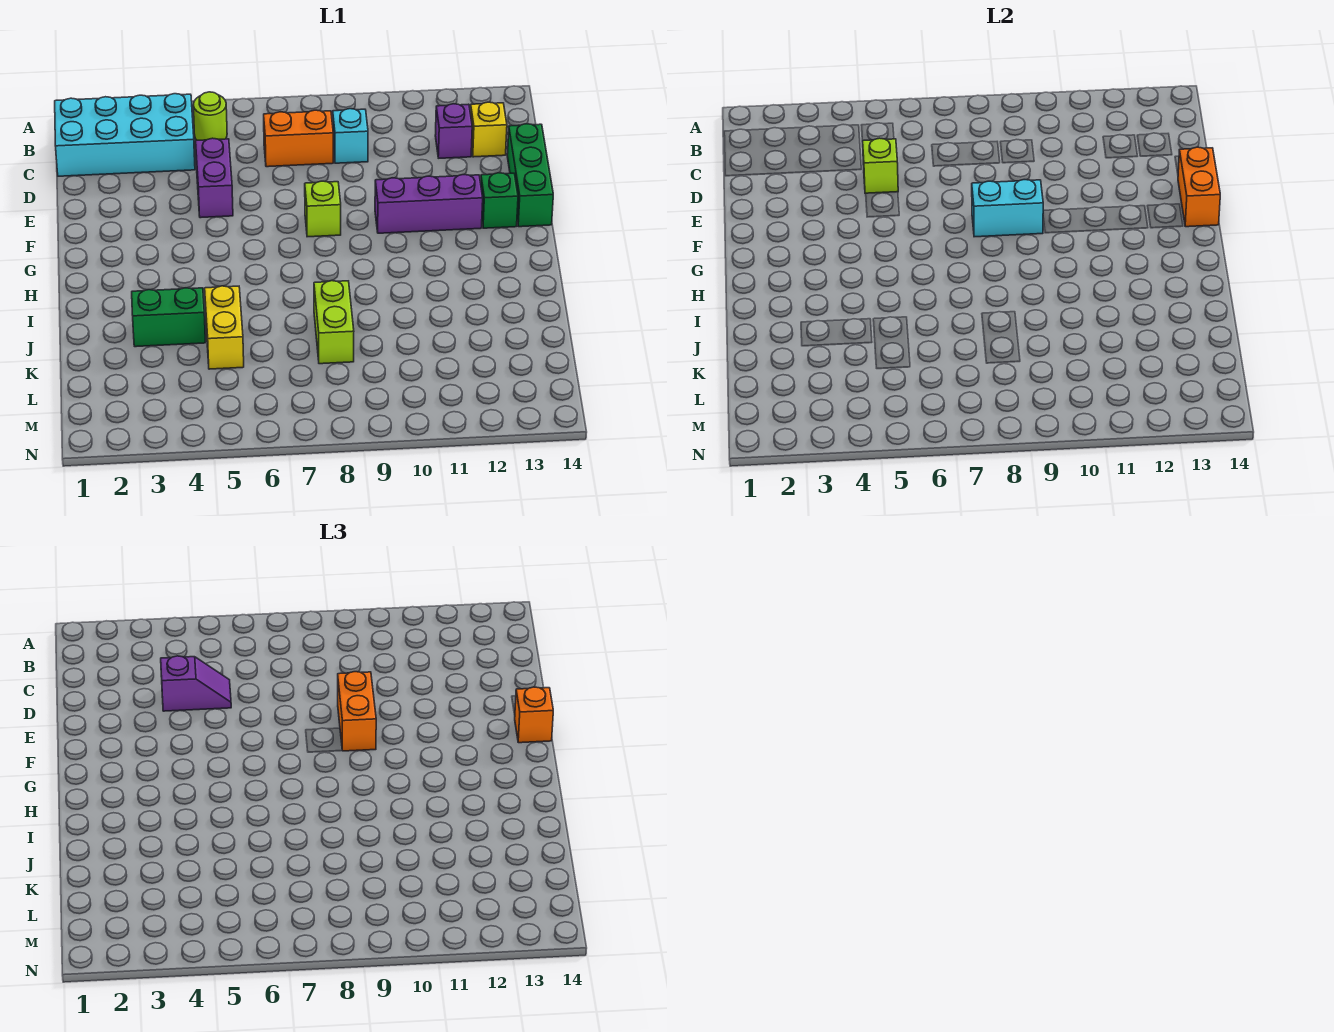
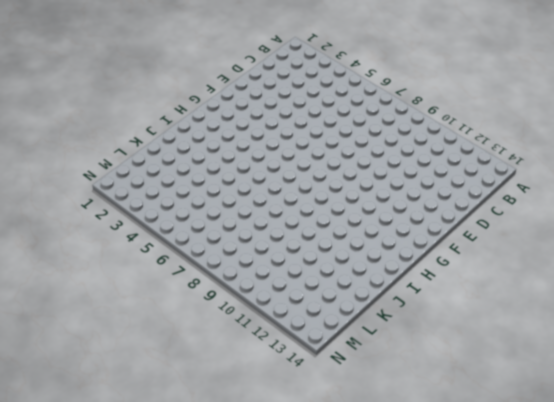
none -> cyan 2x4 brick [55,94,195,176]
none -> lime 1x1 round brick [193,92,227,140]
none -> orange 1x2 brick [264,110,333,167]

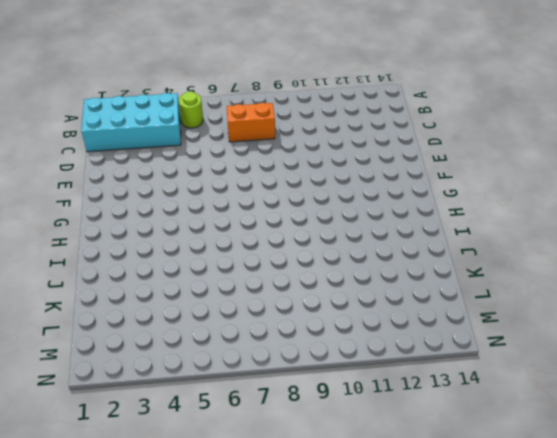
none -> cyan 1x1 brick [333,109,368,163]
none -> purple 1x1 brick [435,104,472,158]
none -> yellow 1x1 brick [470,102,507,157]

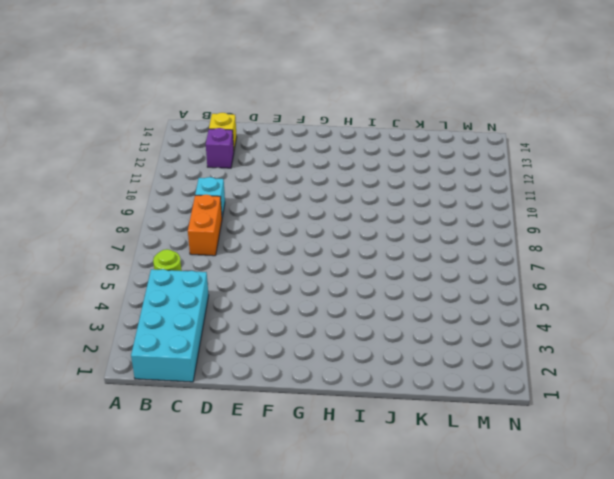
none -> purple 1x2 brick [196,138,233,218]
none -> green 1x3 brick [507,124,553,227]
none -> lime 1x1 brick [305,181,341,237]

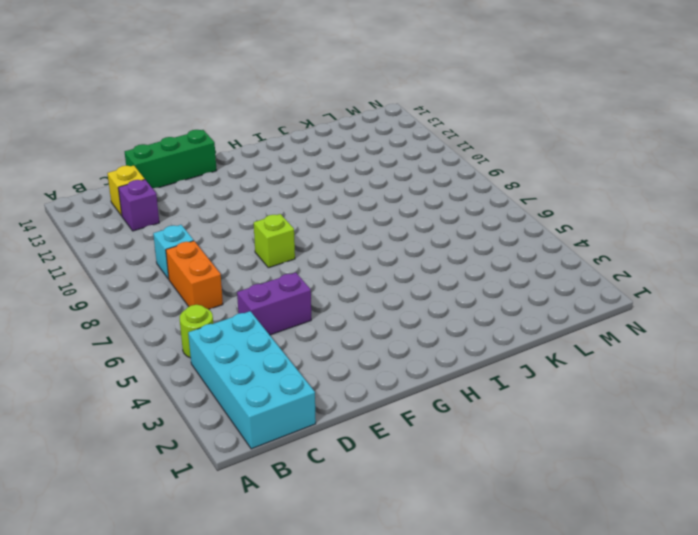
none -> purple 1x3 brick [375,175,483,233]
none -> green 1x1 brick [481,173,518,228]
none -> green 1x2 brick [132,288,205,347]

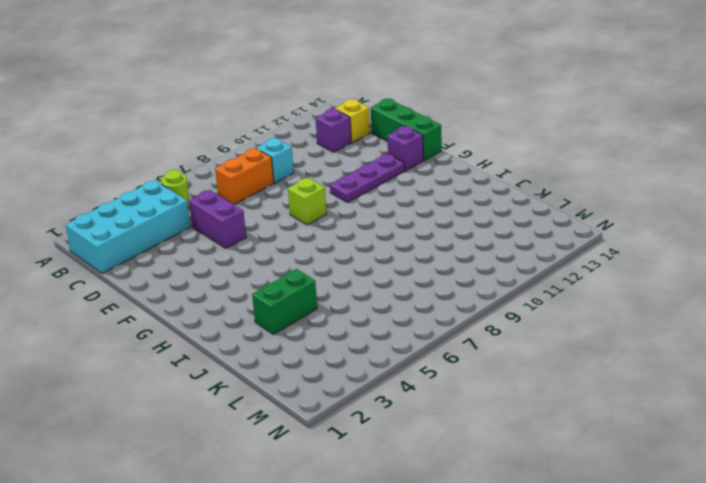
purple 1x3 plate [330,154,405,203] -> purple 1x3 brick [375,175,483,233]
purple 1x1 brick [387,126,423,171] -> green 1x1 brick [481,173,518,228]
none -> yellow 1x2 brick [205,286,244,369]
none -> lime 1x2 brick [314,281,354,364]
none -> lime 1x1 brick [863,138,898,194]

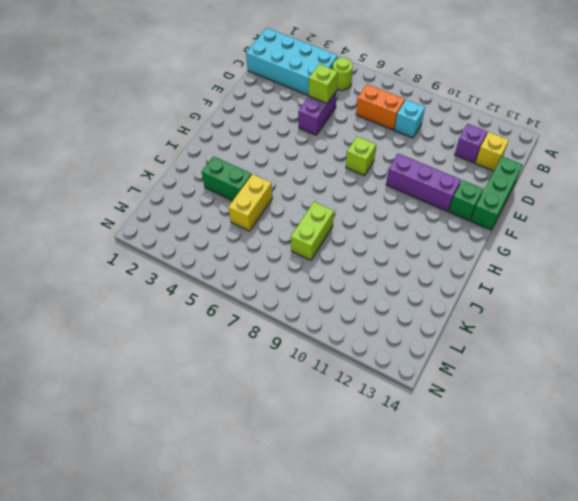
none -> orange 1x2 brick [1178,147,1220,227]
none -> cyan 1x2 brick [972,180,1043,237]
none -> purple 1x2 slope [161,656,231,711]

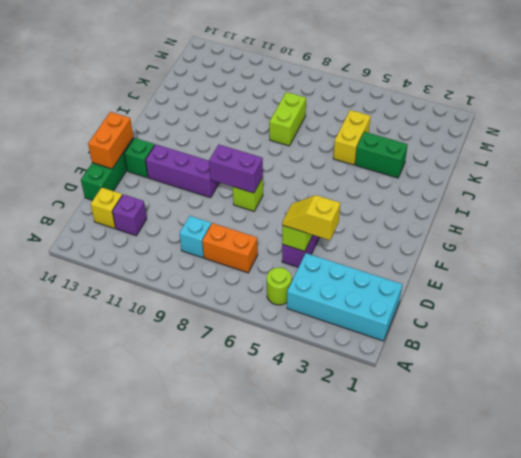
yellow 1x2 slope [282,195,340,240] -> purple 1x2 slope [161,656,231,711]
purple 1x2 brick [209,145,263,193] -> cyan 1x2 brick [972,180,1043,237]
none -> orange 1x2 brick [338,672,376,751]
none -> orange 1x1 brick [515,687,553,743]

